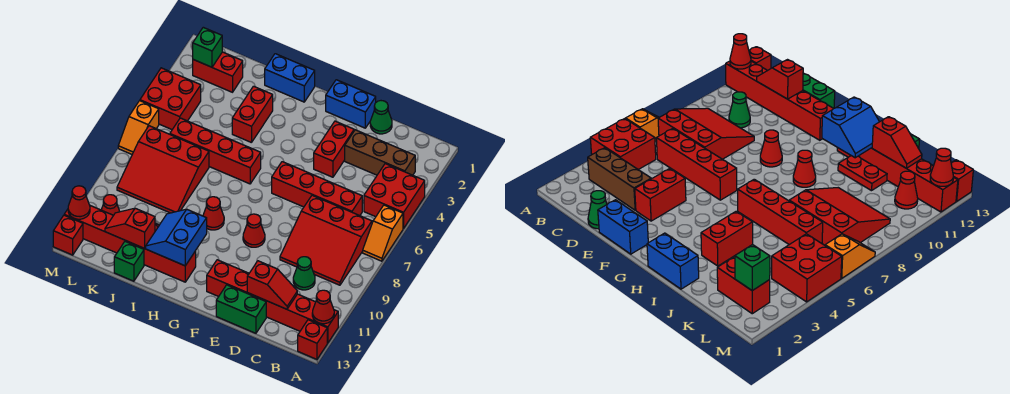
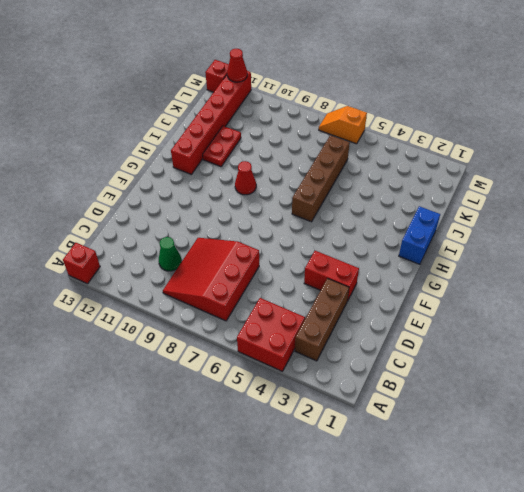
brown 1x4 brick [292,135,350,222] -> red 1x4 brick [170,118,261,184]
none -> orange 1x2 slope [363,205,403,261]
none -> red 1x6 brick [207,260,338,343]
none -> red 1x4 brick [272,162,362,216]
none -> green 1x1 cone [370,101,392,134]

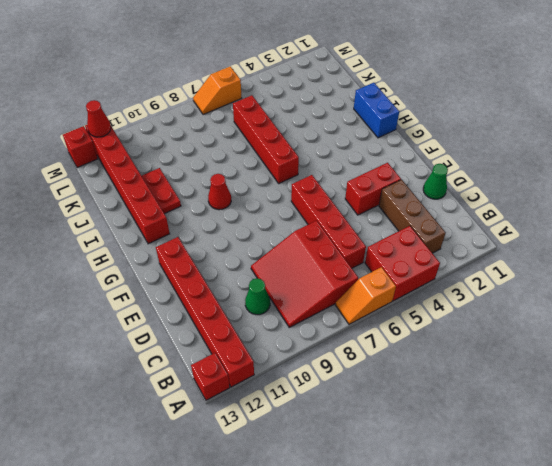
none -> green 1x2 brick [216,285,266,333]
none -> blue 1x2 brick [326,80,376,128]
none -> red 1x1 cone [243,214,265,247]
none -> red 1x2 brick [232,86,273,143]

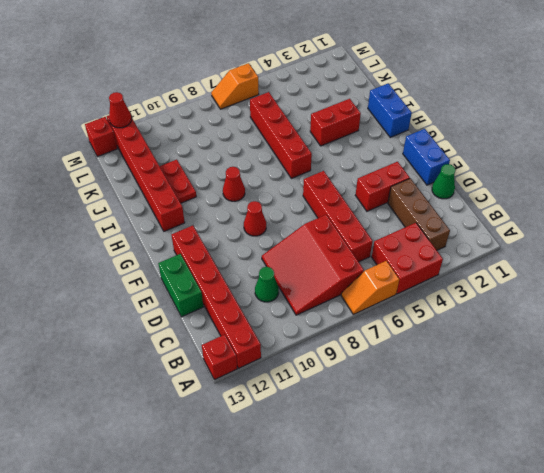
none -> red 3x3 slope [117,126,209,213]
none -> green 1x1 brick [114,242,144,281]
none -> red 1x2 brick [193,52,243,92]
none -> red 2x2 brick [140,68,201,129]

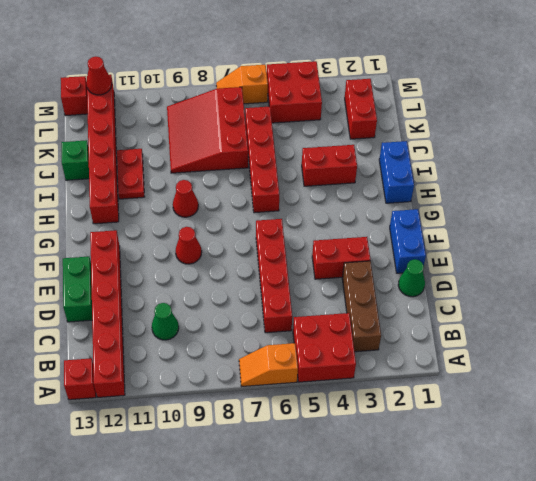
none -> red 3x3 slope [280,195,372,285]
none -> red 1x1 cone [101,195,120,215]
none -> red 1x1 cone [312,290,334,324]
none -> red 1x2 slope [247,261,297,309]

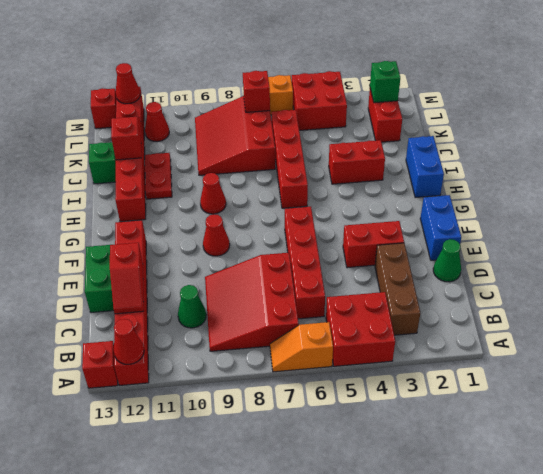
red 1x1 brick [243,71,270,112] -> none
none -> blue 2x2 slope [146,209,207,266]

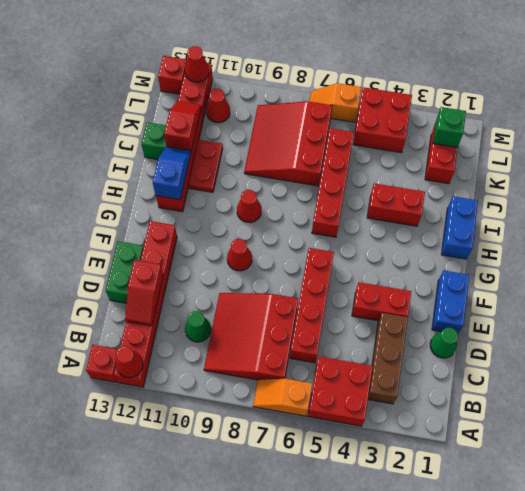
blue 1x2 slope [153,147,191,199] -> blue 2x2 slope [146,209,207,266]

